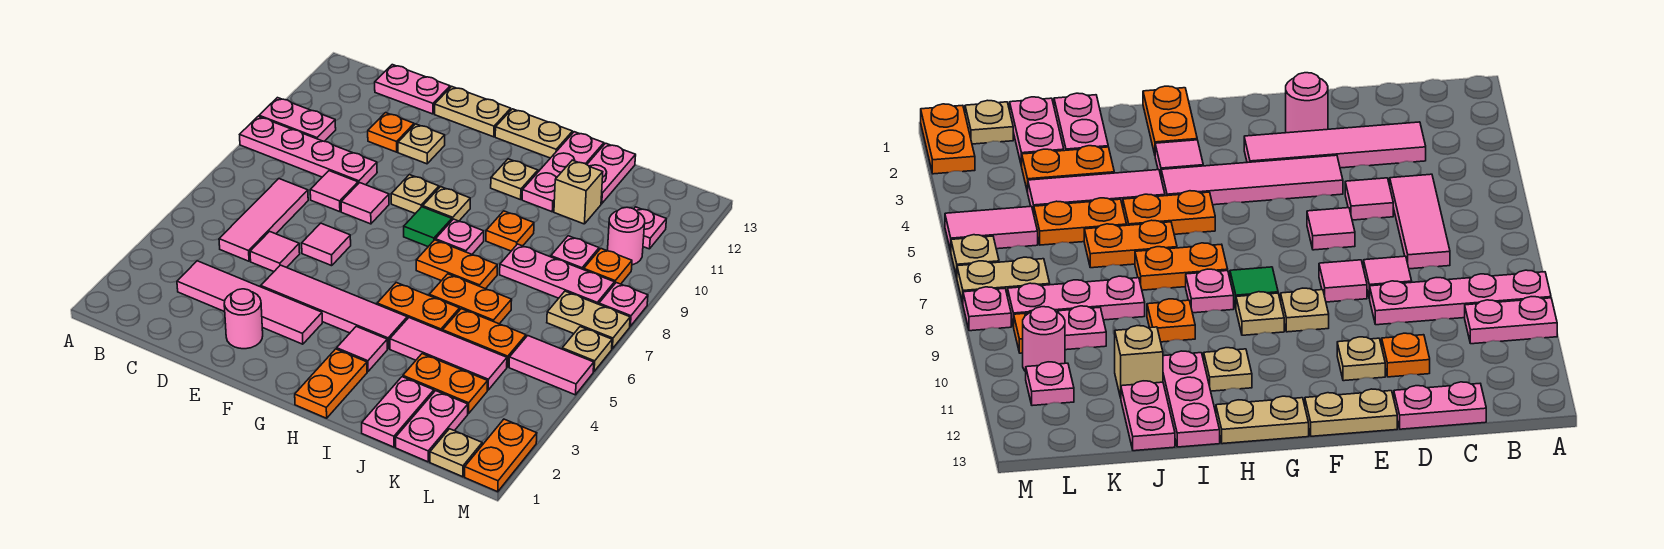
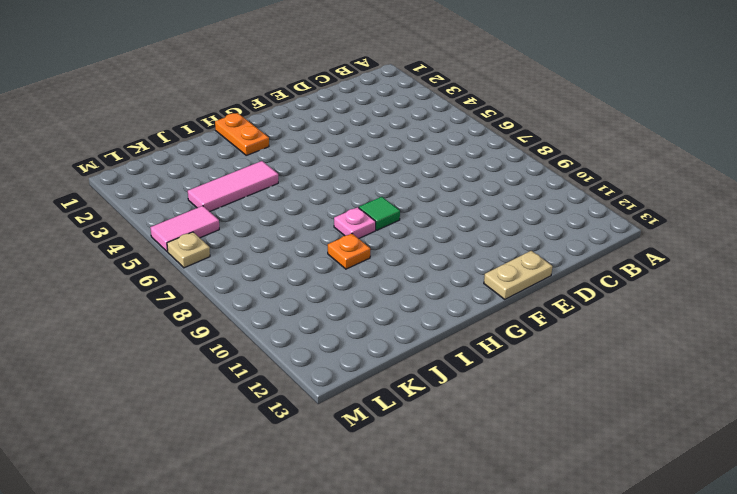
none -> pink 1x4 plate [240,116,377,185]
none -> pink 1x2 plate [259,98,336,141]
none -> pink 1x4 tile [177,261,322,344]
none -> pink 1x3 tile [219,179,308,261]

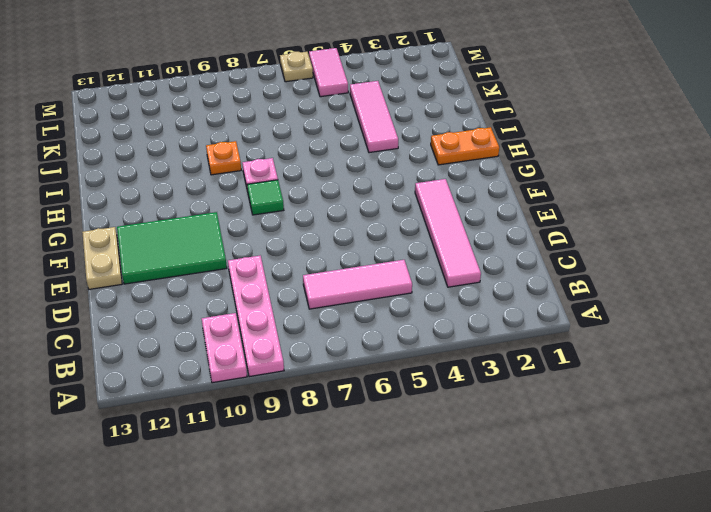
green 2x3 tile [117,212,227,284] -> tan 1x1 plate [398,124,445,164]
none -> pink 1x2 plate [375,65,450,114]
none -> pink 1x1 tile [250,231,300,271]
none -> pink 1x1 tile [310,171,358,212]
none -> orange 1x1 plate [368,113,414,152]

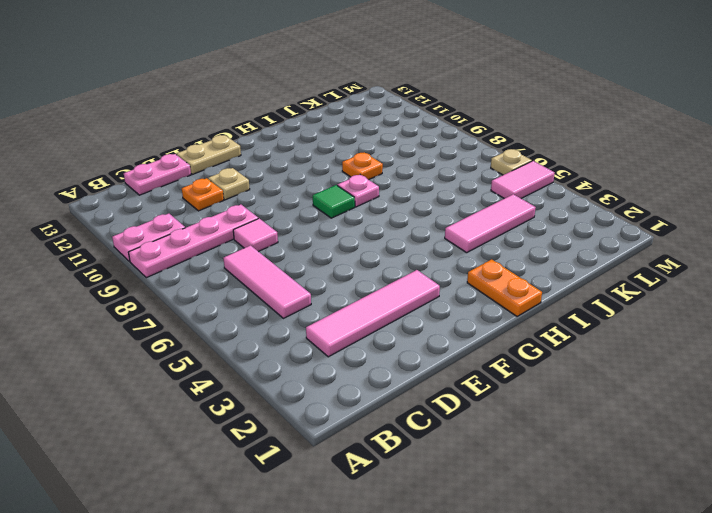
none -> pink 1x1 tile [250,231,300,271]
none -> pink 1x1 round brick [224,289,263,349]
none -> pink 1x4 tile [261,265,407,349]
none -> pink 1x1 tile [302,223,351,266]

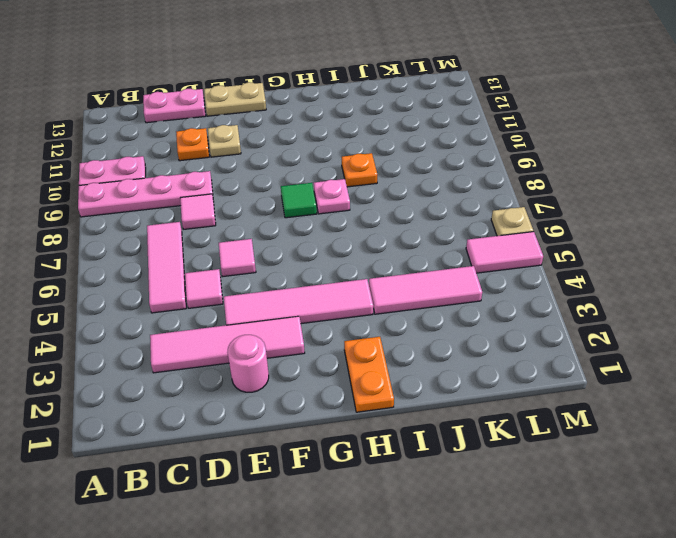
none -> pink 1x1 tile [341,183,389,224]
none -> tan 1x1 plate [391,175,439,214]
none -> tan 1x1 plate [423,187,470,221]
none -> tan 1x2 plate [495,109,573,158]

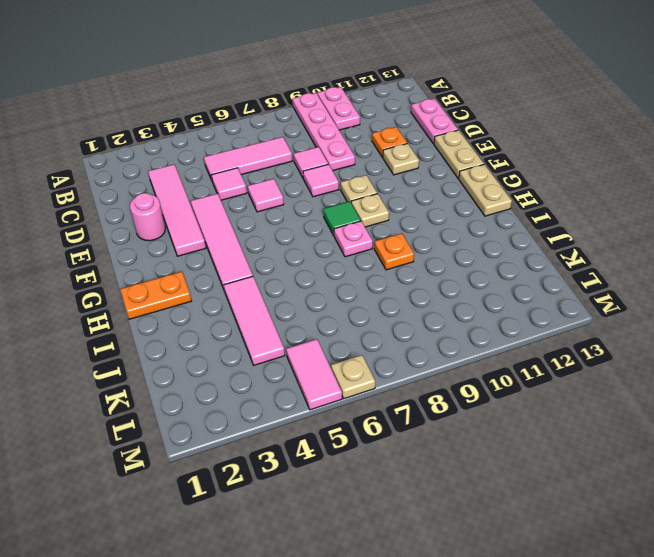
none -> pink 1x1 tile [337,326,387,371]
none -> orange 1x2 plate [377,283,460,331]
none -> orange 1x2 plate [416,240,497,289]
none -> tan 1x1 plate [491,159,538,200]

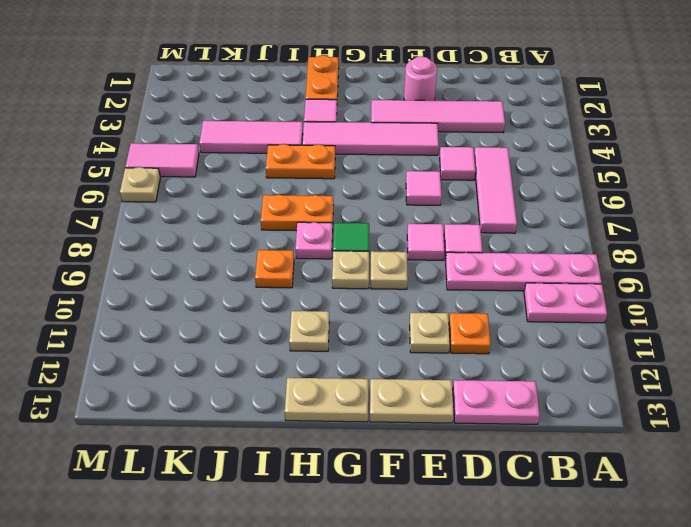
none -> orange 1x2 plate [429,274,512,324]
none -> pink 1x3 plate [522,132,604,212]
none -> pink 1x2 plate [362,377,434,447]
none -> orange 1x2 plate [403,354,488,414]

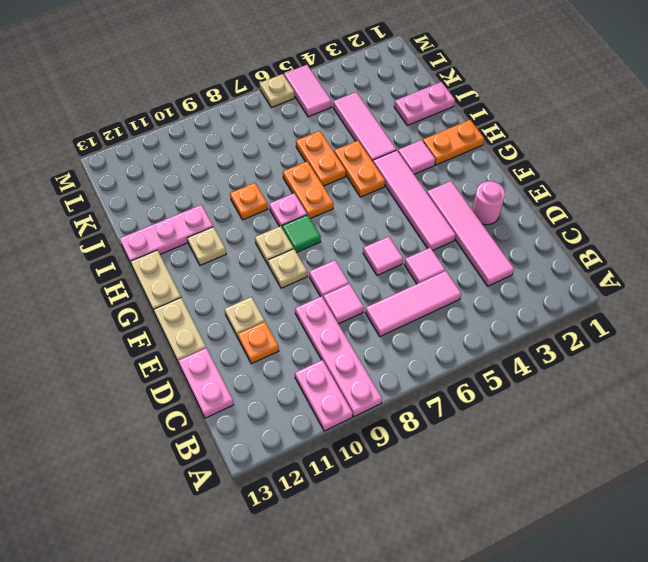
none -> orange 1x2 plate [403,354,488,414]
none -> orange 1x2 plate [443,309,526,367]
none -> pink 1x3 plate [500,244,614,304]
none -> tan 1x1 brick [554,160,603,224]

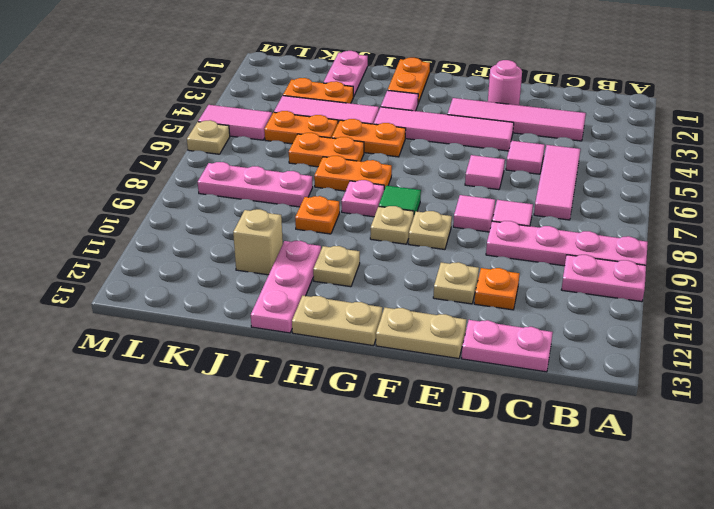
none -> pink 1x2 plate [587,143,636,204]
none -> pink 1x2 plate [396,391,468,462]
none -> pink 1x1 plate [551,236,599,270]
none -> tan 1x1 plate [430,429,482,477]

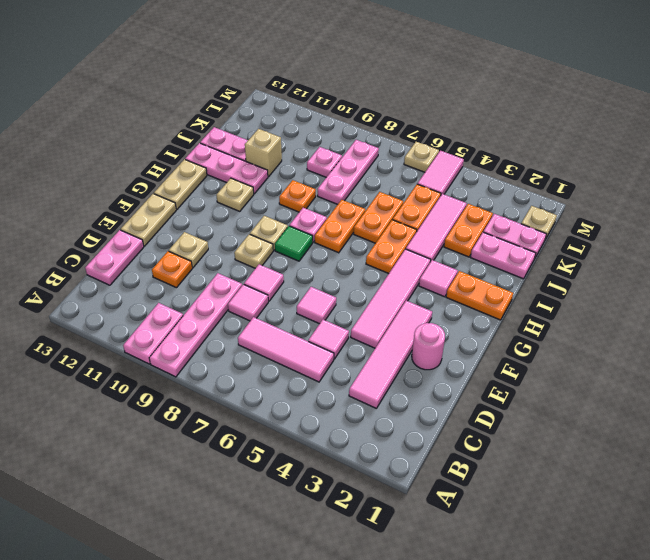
none -> tan 1x2 plate [547,291,630,349]
none -> orange 1x1 plate [584,249,632,284]
none -> pink 1x1 round brick [608,207,645,265]
none -> pink 1x1 plate [634,207,666,249]

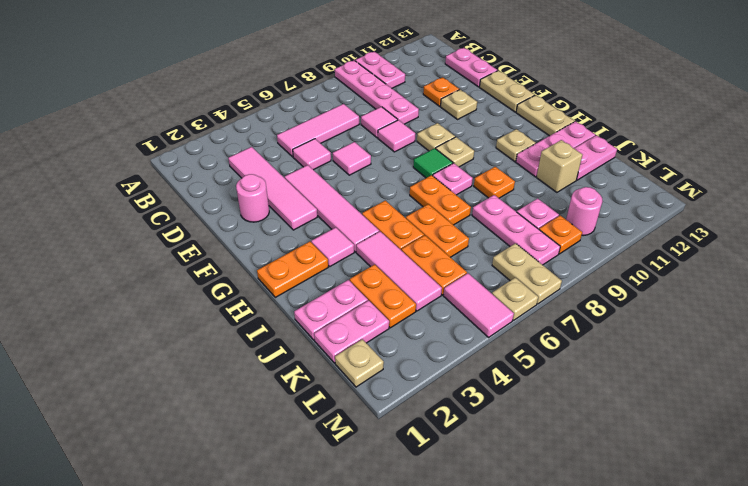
none -> pink 1x1 plate [634,207,666,249]
none -> orange 1x2 plate [465,419,537,492]
none -> pink 1x1 plate [599,283,648,326]

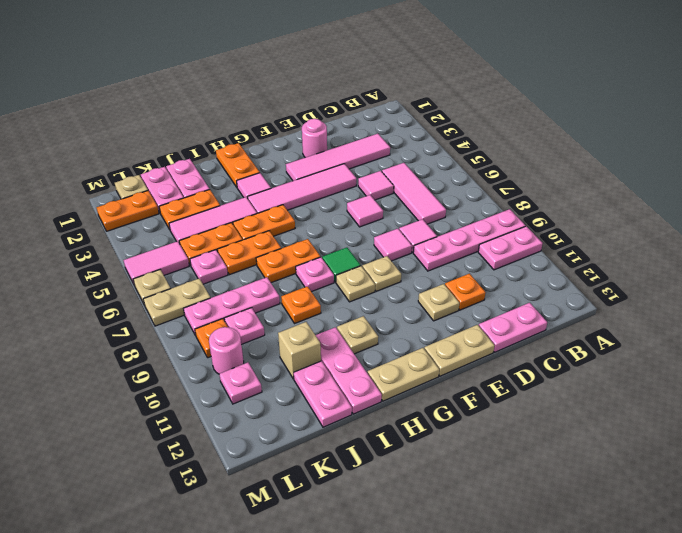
pink 1x1 plate [190,250,228,284] -> pink 1x1 plate moved to [599,283,648,326]
orange 1x2 plate [97,191,159,231] -> orange 1x2 plate turned to [465,419,537,492]

